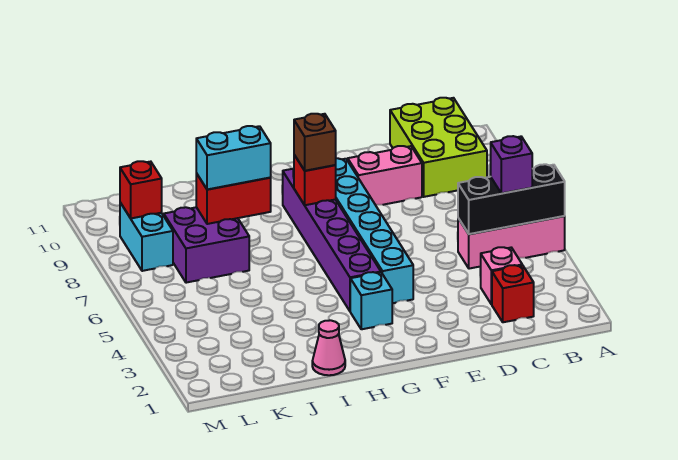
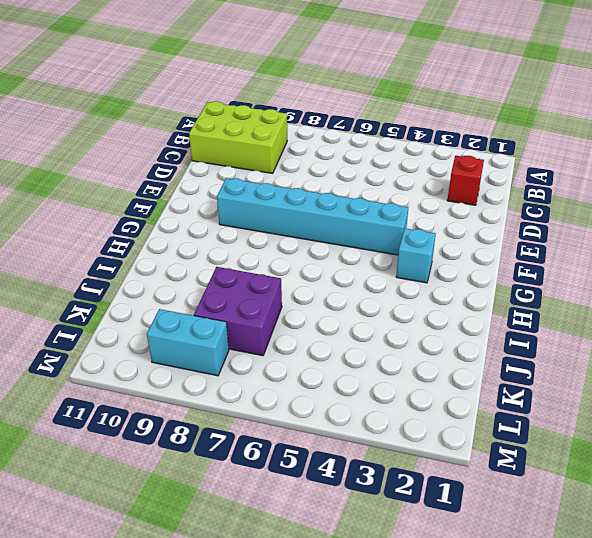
none -> pink 1x3 brick [458,216,565,269]
none -> pink 1x1 brick [481,247,522,304]
none -> pink 1x2 brick [348,146,422,205]

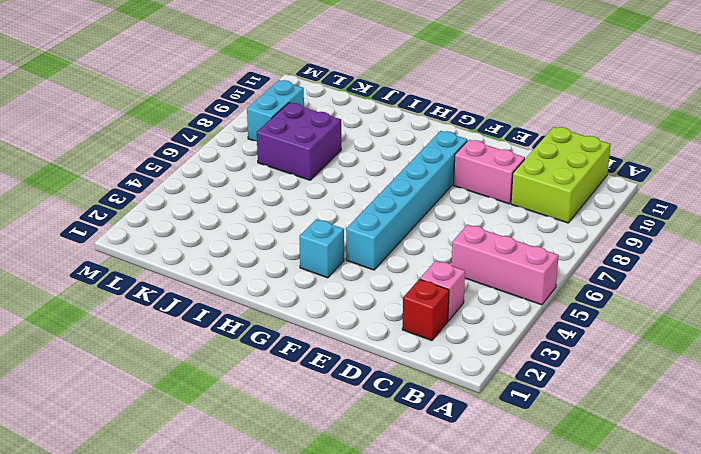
none -> purple 1x6 brick [283,169,381,311]
none -> pink 1x1 cone [312,320,345,375]
none -> black 1x3 brick [458,164,565,234]

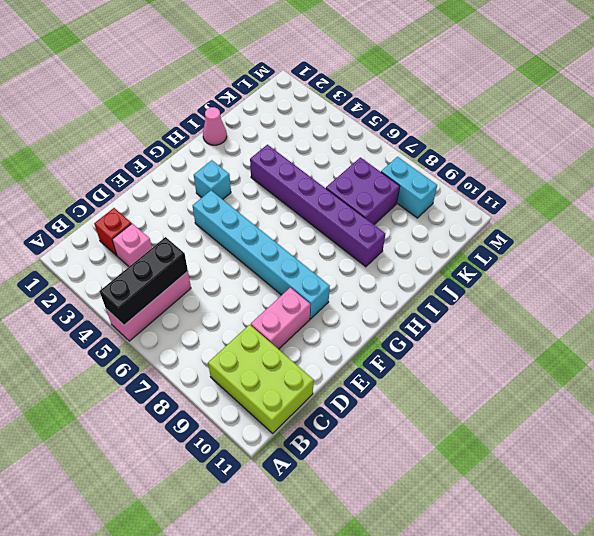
purple 1x6 brick [250,145,385,267] -> purple 1x6 brick moved to [283,169,381,311]
none -> red 1x1 brick [294,155,336,205]
none -> red 1x2 brick [196,173,271,224]
none -> red 1x1 brick [120,161,162,218]

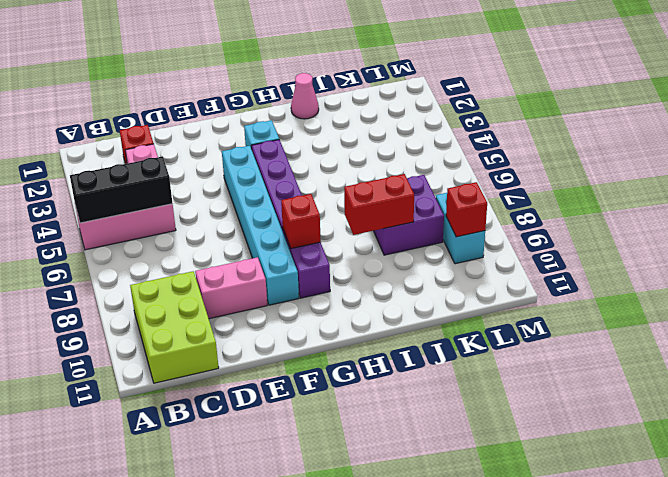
none -> purple 1x1 brick [491,136,532,193]
none -> brown 1x1 brick [294,114,336,171]
none -> cyan 1x2 brick [196,126,271,190]

